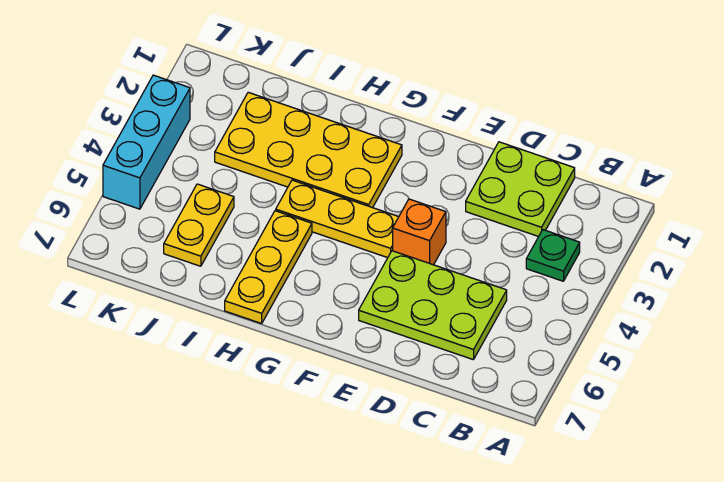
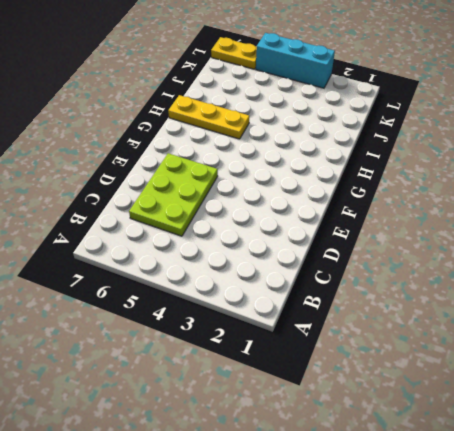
yellow 1x2 plate [211,37,257,69] -> yellow 1x2 plate moved to [164,184,234,266]
none -> green 1x1 plate [526,230,580,281]
none -> lime 2x2 plate [466,142,575,237]

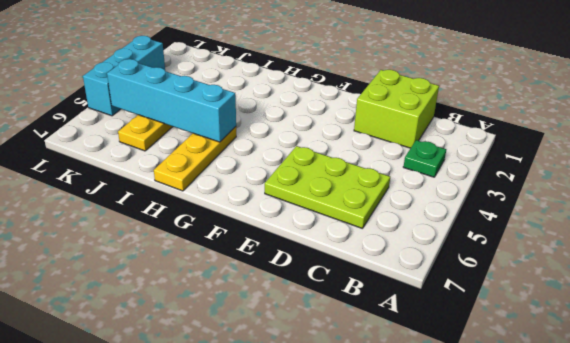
lime 2x2 brick [354,70,439,148] -> lime 2x2 plate [466,142,575,237]
cyan 1x4 brick [107,59,236,142] -> none
none -> orange 1x1 brick [393,199,446,265]
none -> yellow 1x3 plate [276,180,398,258]

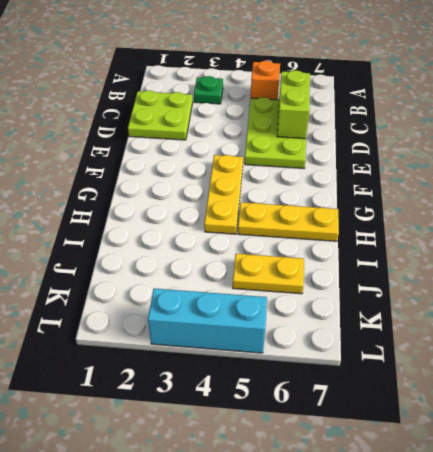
orange 1x1 brick [251,61,280,100] -> orange 1x1 brick moved to [393,199,446,265]
lime 1x2 brick [277,70,310,139] -> none
none -> yellow 2x4 plate [215,92,402,208]

